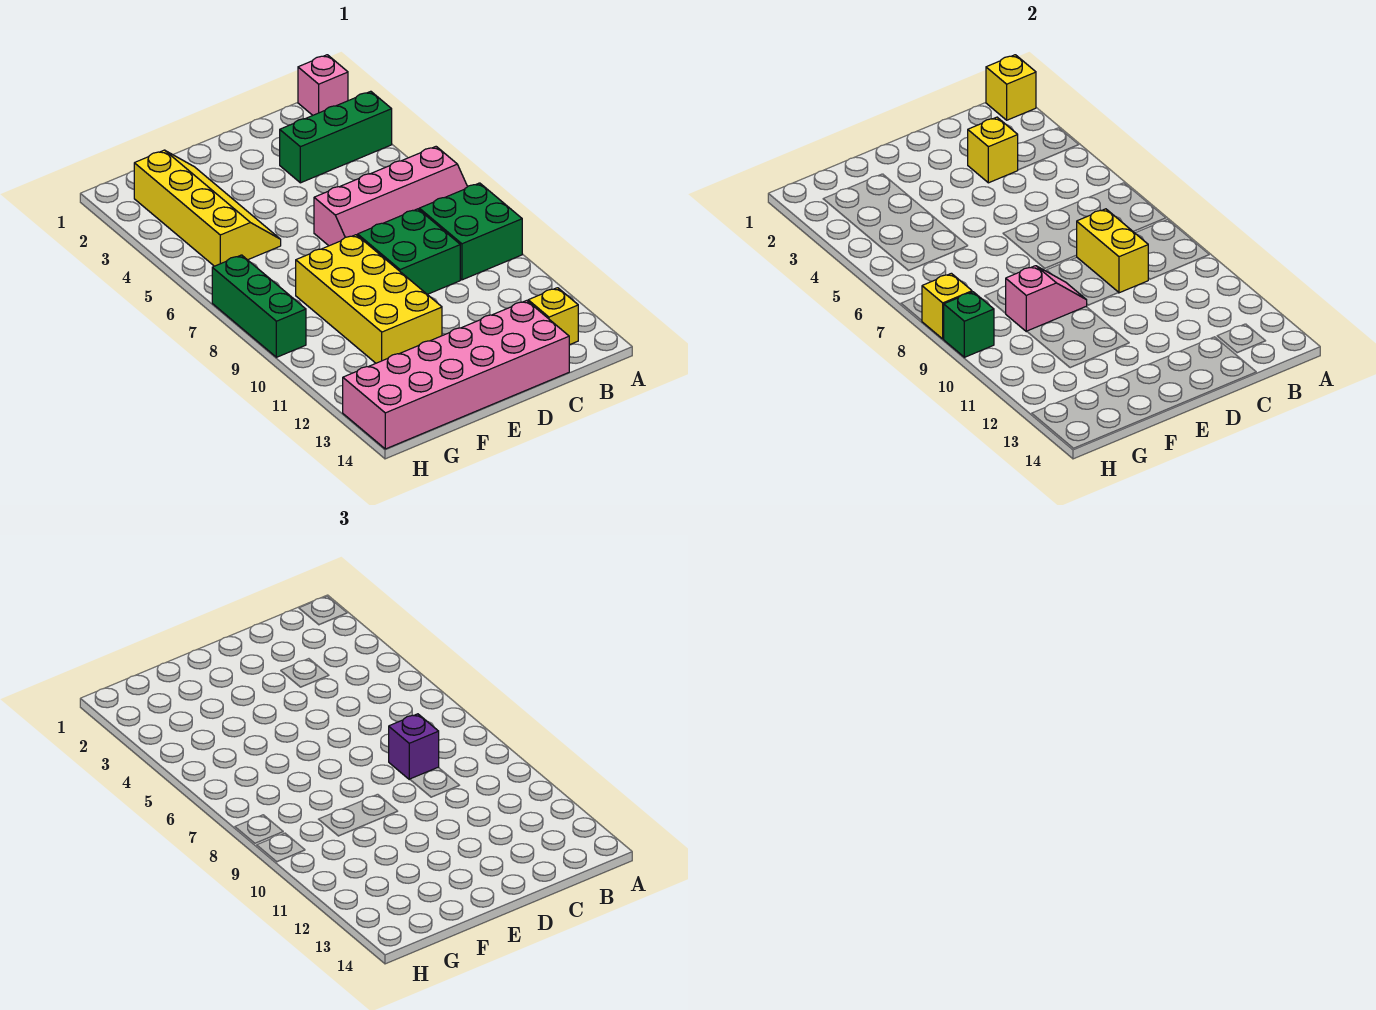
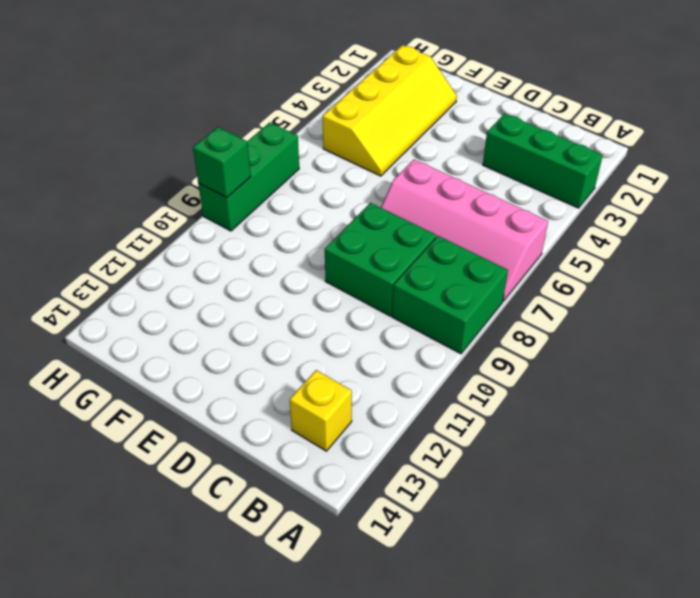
none -> pink 1x1 brick [298,55,348,115]
none -> pink 2x6 brick [343,301,569,449]
none -> yellow 2x4 brick [296,235,442,363]

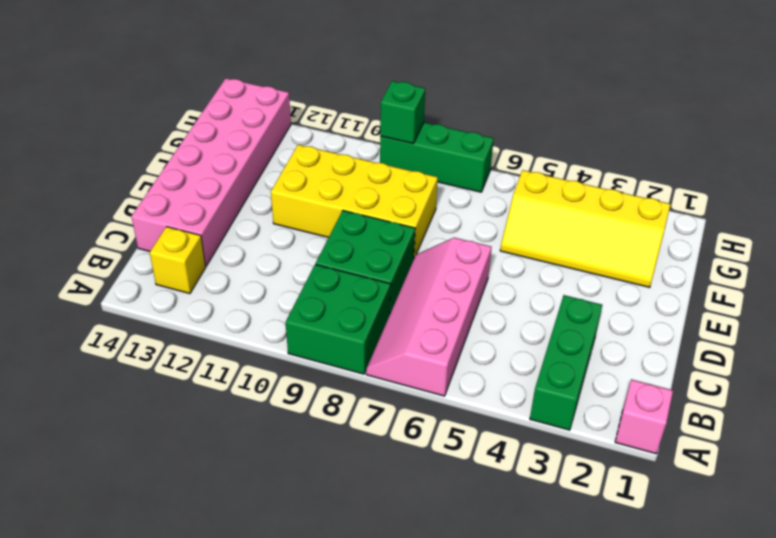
none -> yellow 1x1 brick [986,55,1036,120]
none -> yellow 1x1 brick [968,117,1018,183]
none -> yellow 1x2 brick [1077,209,1148,293]

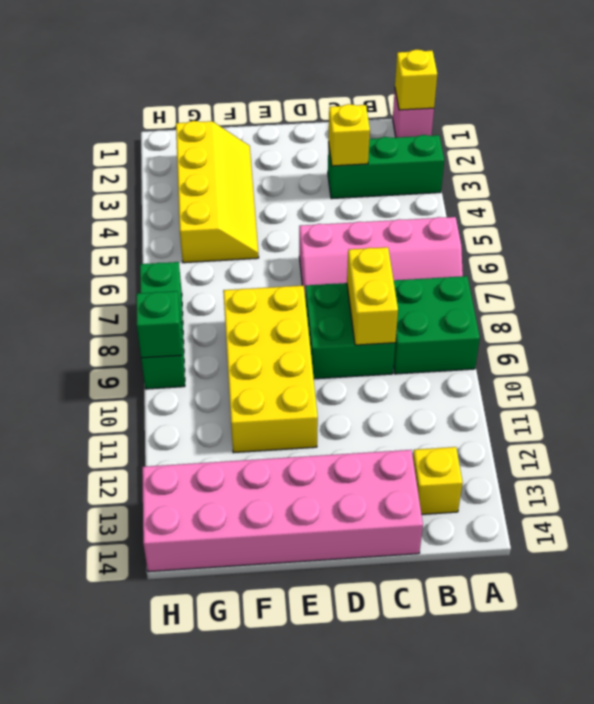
none -> pink 1x2 slope [1005,266,1087,331]
none -> yellow 1x1 brick [922,273,972,339]
none -> purple 1x1 brick [389,714,439,779]

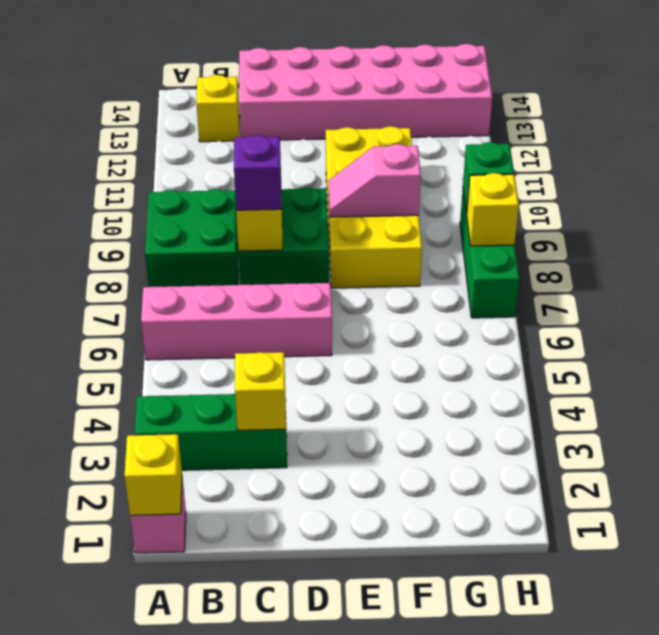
none -> yellow 2x4 slope [134,150,281,266]

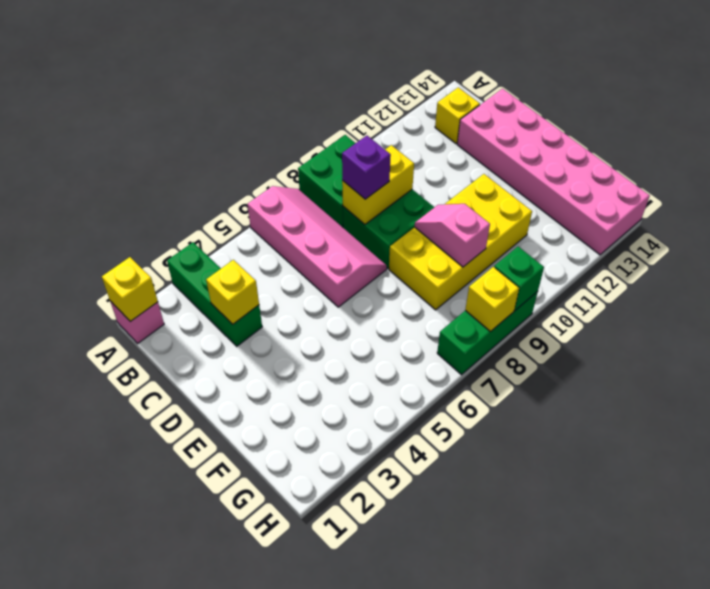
none -> yellow 2x4 slope [134,150,281,266]

